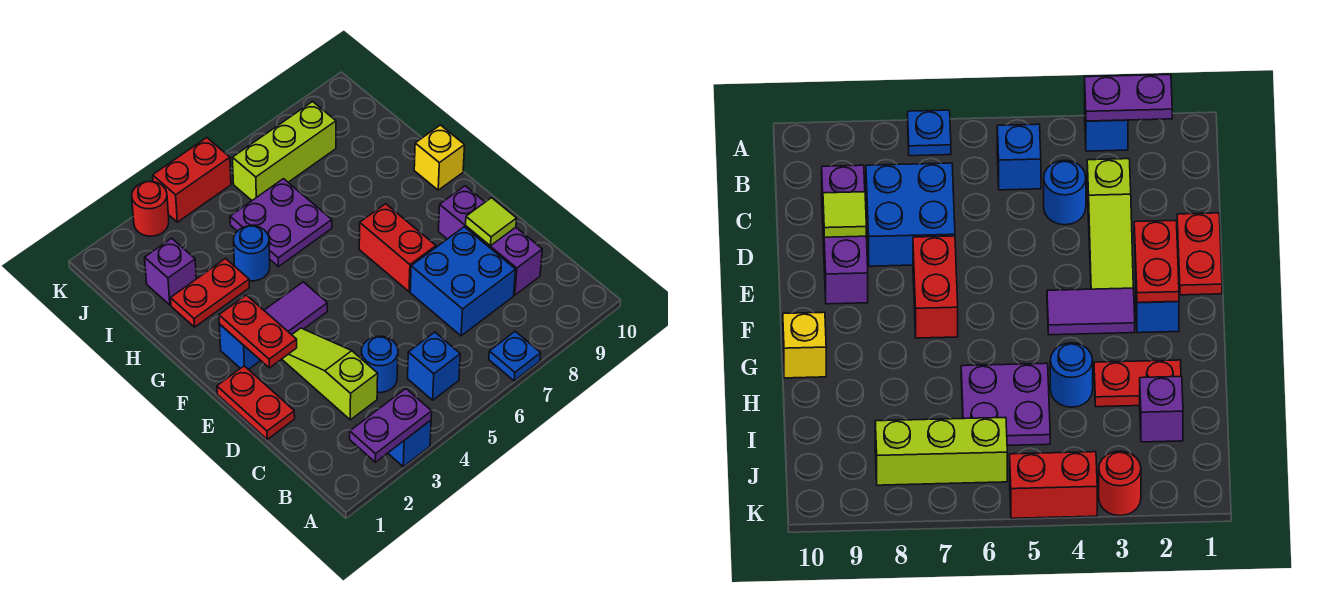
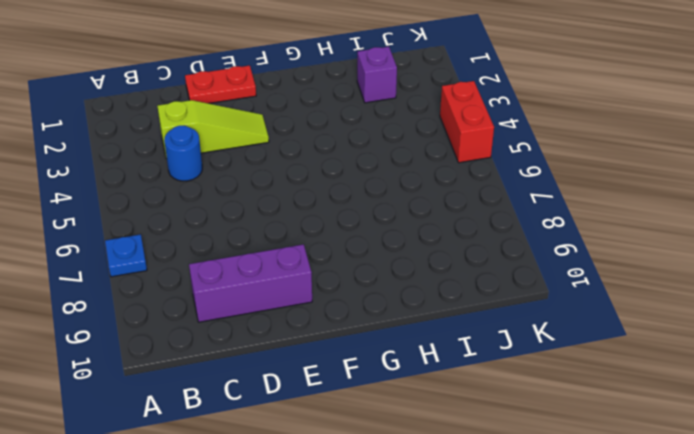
none -> blue 1x1 brick [388,420,431,467]
none -> blue 1x1 brick [408,332,460,400]
none -> blue 2x2 brick [410,227,516,336]

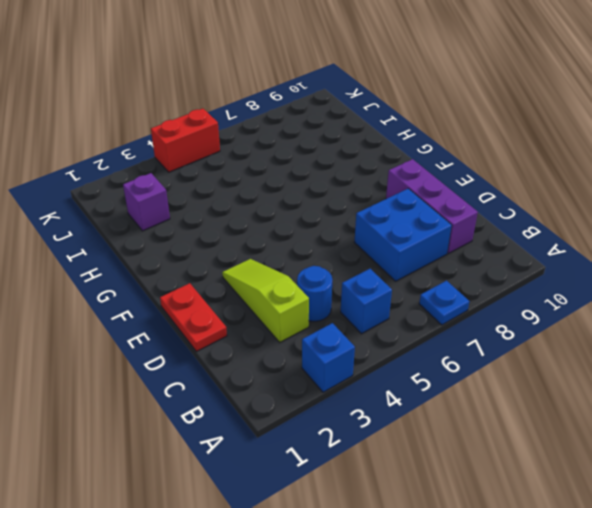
none -> red 1x2 brick [359,204,436,292]
none -> blue 1x1 brick [219,324,261,370]
none -> purple 1x2 tile [264,282,327,335]

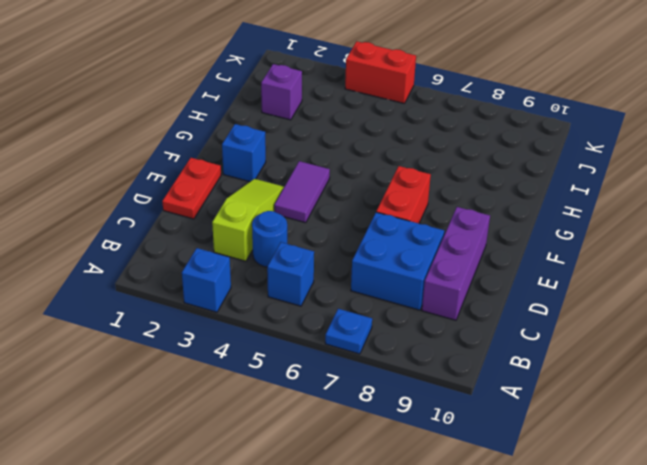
purple 1x2 tile [274,161,330,223] -> purple 1x2 tile turned to [264,282,327,335]
none -> yellow 1x1 brick [414,125,465,190]
none -> red 1x2 plate [171,259,249,327]
none -> blue 1x1 round brick [234,226,270,281]

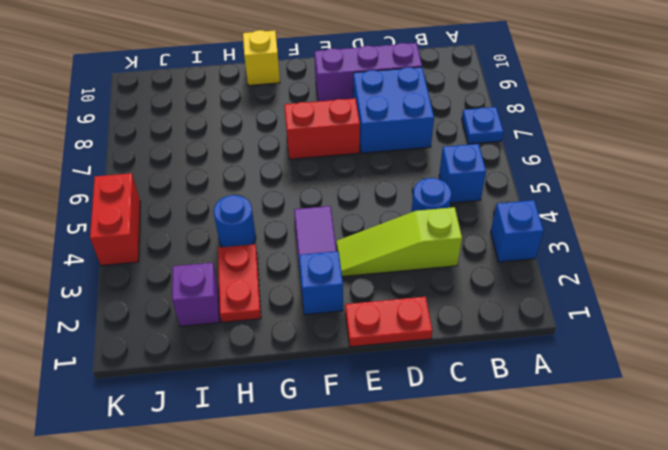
none -> purple 2x2 plate [230,179,332,267]
none -> lime 1x3 brick [232,102,336,200]
none -> red 1x1 round brick [132,182,169,236]

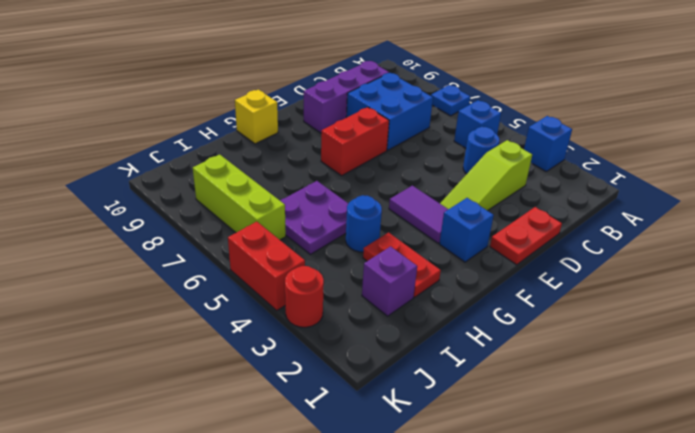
none -> purple 1x2 plate [350,389,432,462]
none -> lime 1x1 tile [466,198,517,246]
none -> red 1x2 plate [219,295,297,368]

